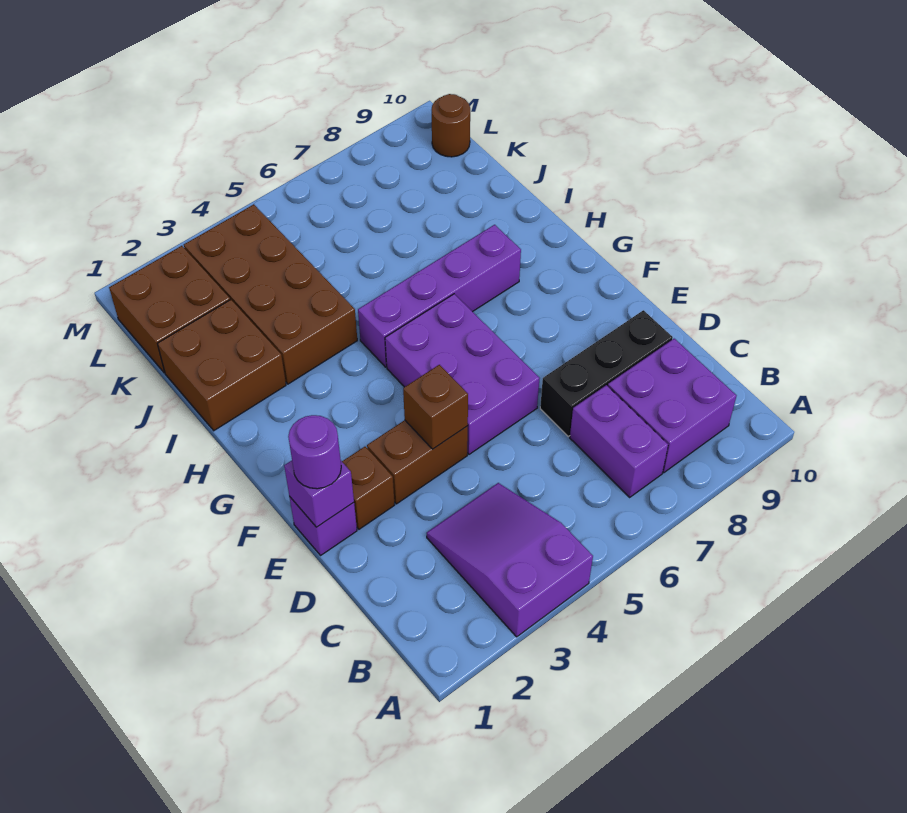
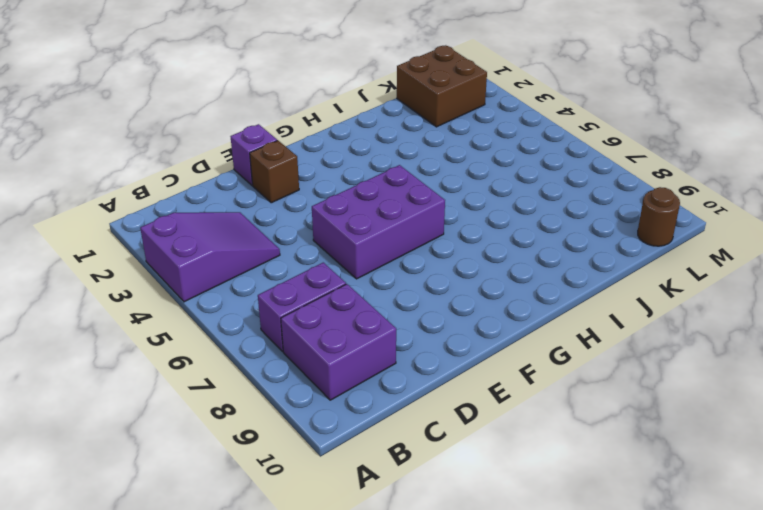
none -> black 1x3 brick [540,310,673,436]
none -> brown 1x2 brick [367,420,468,504]
none -> purple 1x4 brick [358,225,521,367]

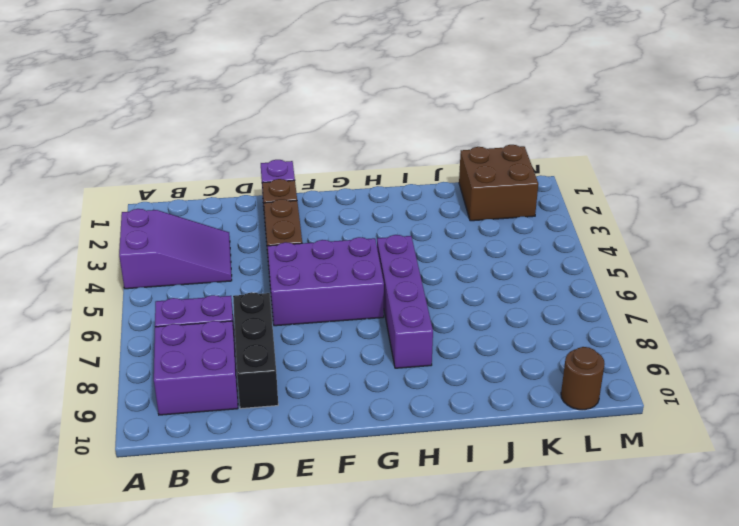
none -> brown 2x2 brick [157,300,286,431]
none -> brown 2x4 brick [184,204,357,384]
none -> purple 1x1 brick [284,461,354,527]

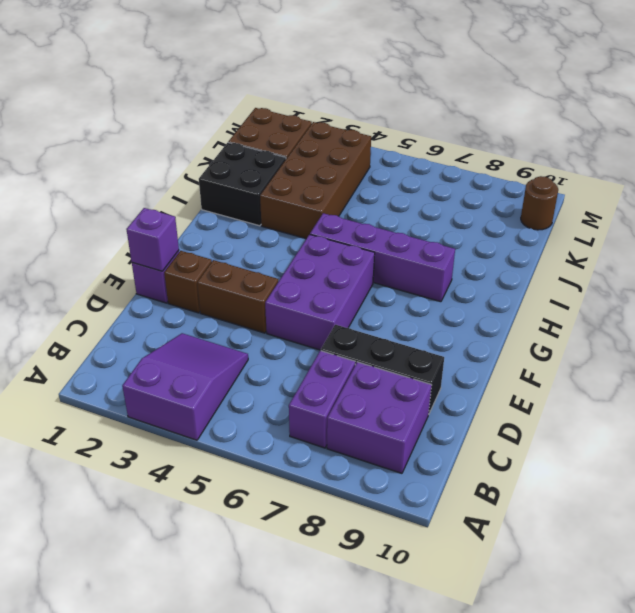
black 2x2 brick [199,143,286,226] -> brown 2x2 brick [157,300,286,431]
none -> brown 1x1 brick [403,365,468,449]
none -> purple 1x1 round brick [288,415,341,489]

